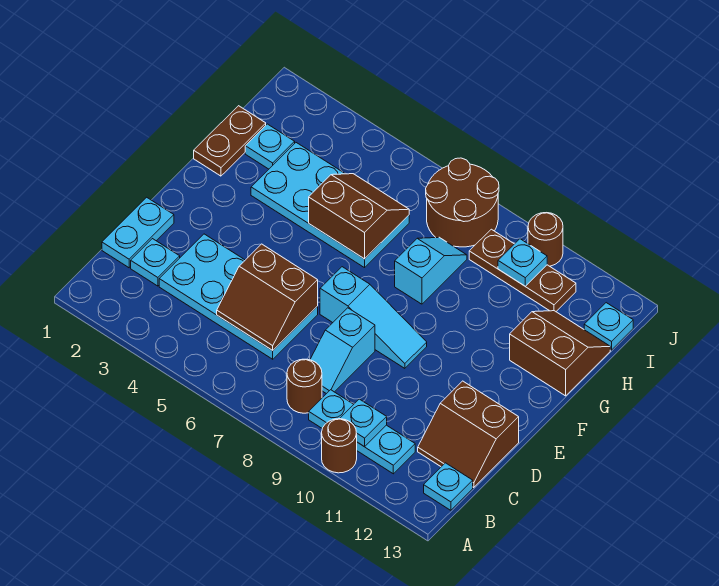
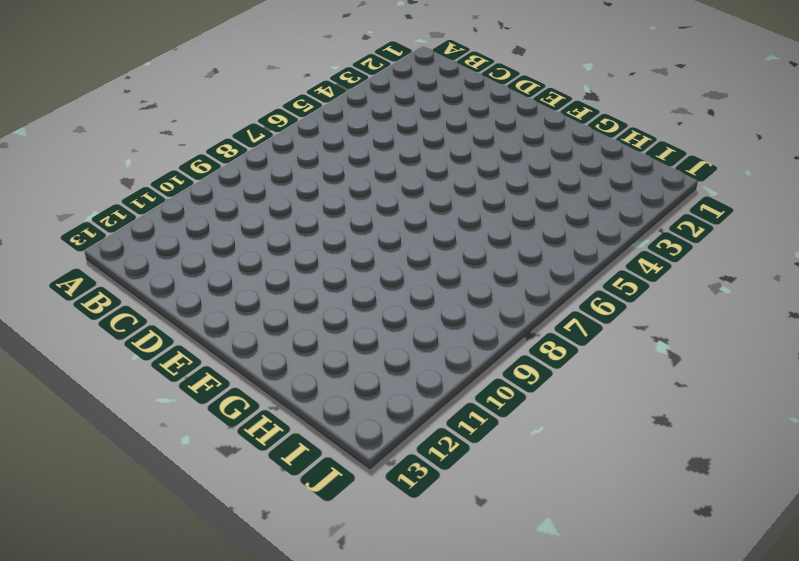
none -> brown 1x1 round brick [322,419,357,473]
none -> brown 1x1 round brick [287,359,322,413]
none -> cyan 1x3 plate [309,390,415,474]

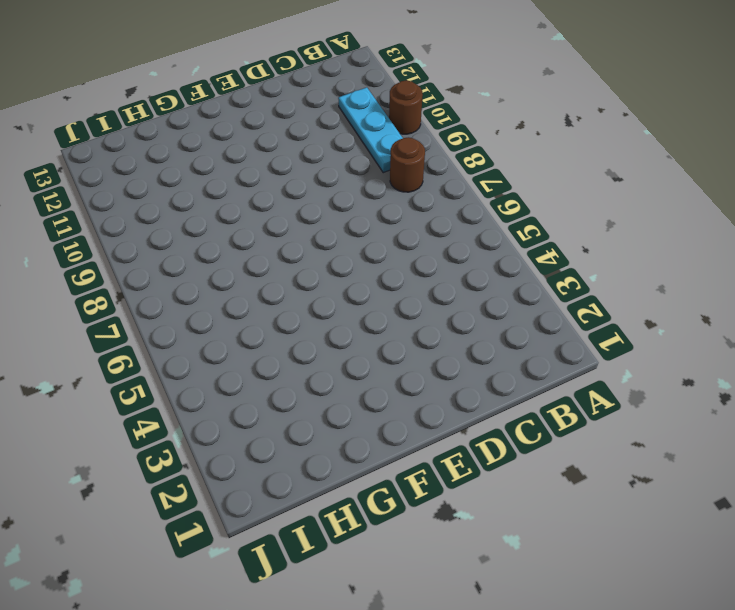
none -> cyan 1x1 plate [424,463,473,510]
none -> cyan 1x2 plate [102,197,174,268]
none -> cyan 1x1 plate [131,239,180,286]

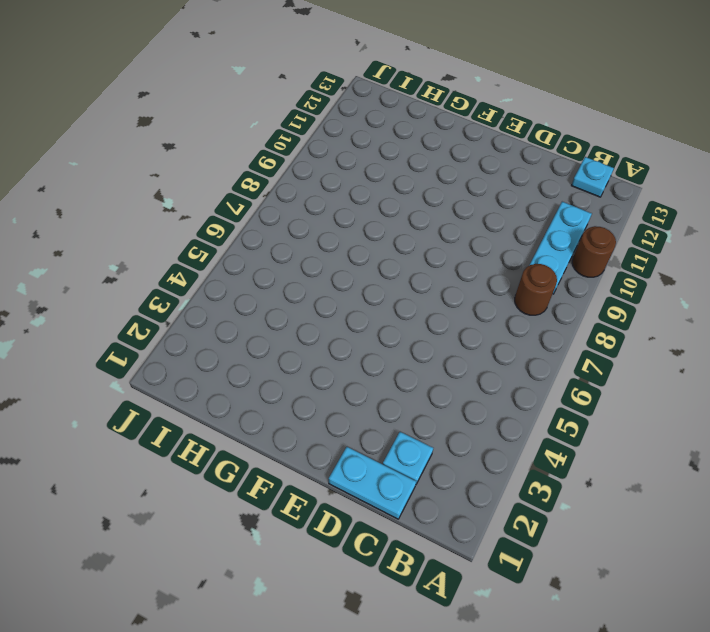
none -> cyan 2x4 plate [159,234,318,359]
none -> cyan 1x2 slope [310,308,375,394]
none -> brown 2x2 slope [418,381,519,488]

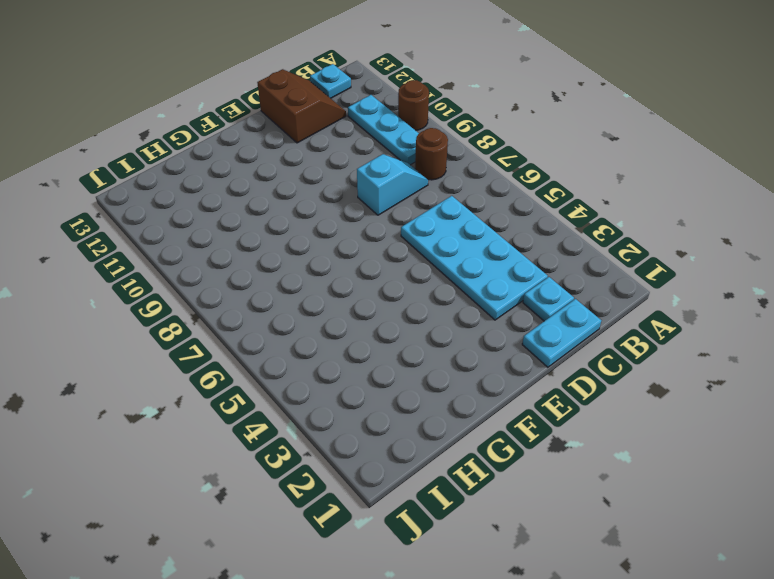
none -> cyan 1x3 slope [320,267,427,368]
none -> brown 1x2 plate [194,106,266,176]
none -> cyan 2x4 plate [251,143,409,268]

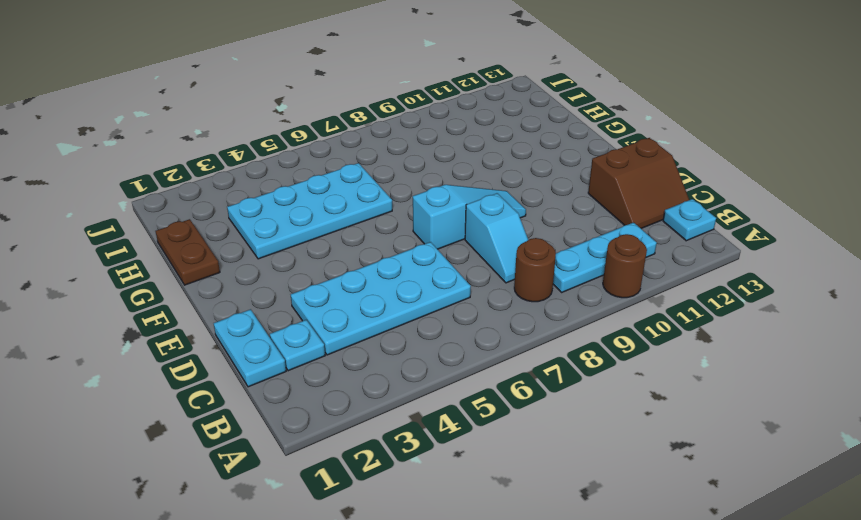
none -> cyan 1x2 slope [395,237,467,304]
none -> brown 2x2 slope [510,311,610,396]
none -> cyan 1x1 plate [245,124,295,169]

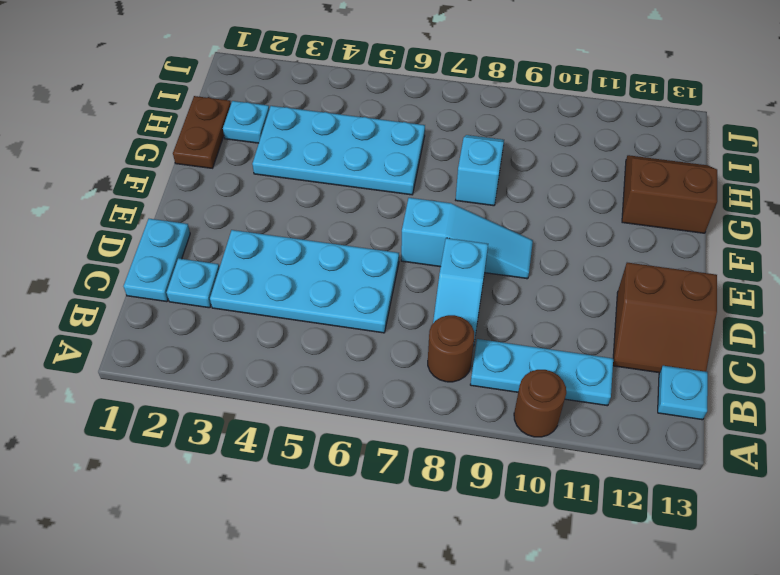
none -> brown 2x2 round brick [426,158,499,247]
none -> brown 1x3 plate [469,229,576,311]
none -> cyan 1x1 plate [584,303,633,350]

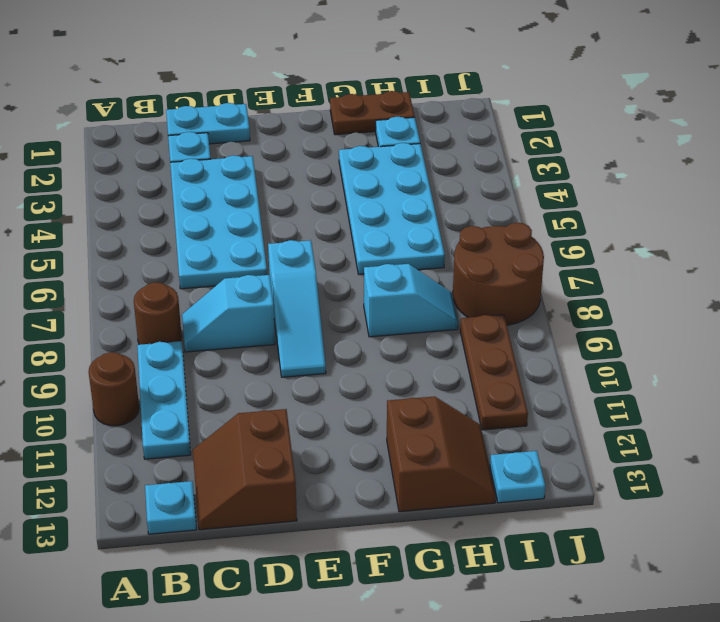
none -> brown 1x1 round brick [528,213,563,266]
none -> cyan 1x1 plate [340,399,387,447]
none -> brown 2x2 slope [217,244,318,350]

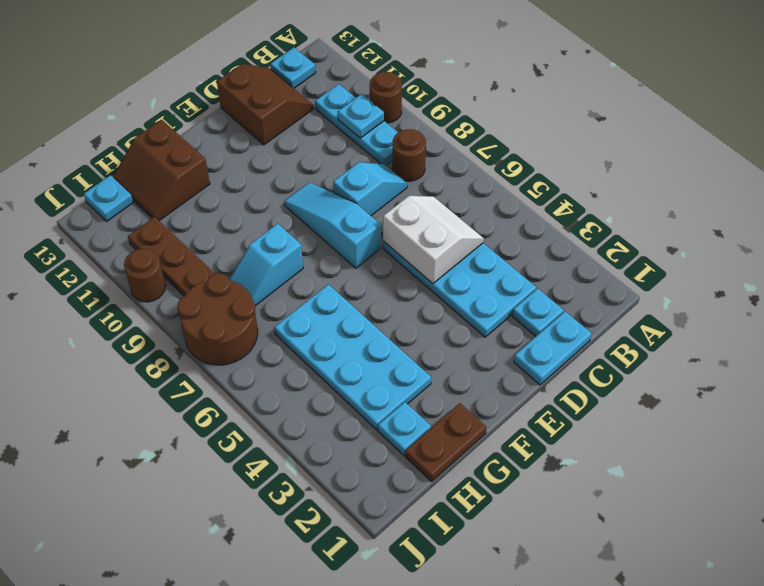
white 2x2 slope [383,196,484,283] -> brown 2x2 slope [217,244,318,350]
none -> brown 2x2 slope [309,174,409,259]
none -> cyan 1x1 plate [498,239,547,286]

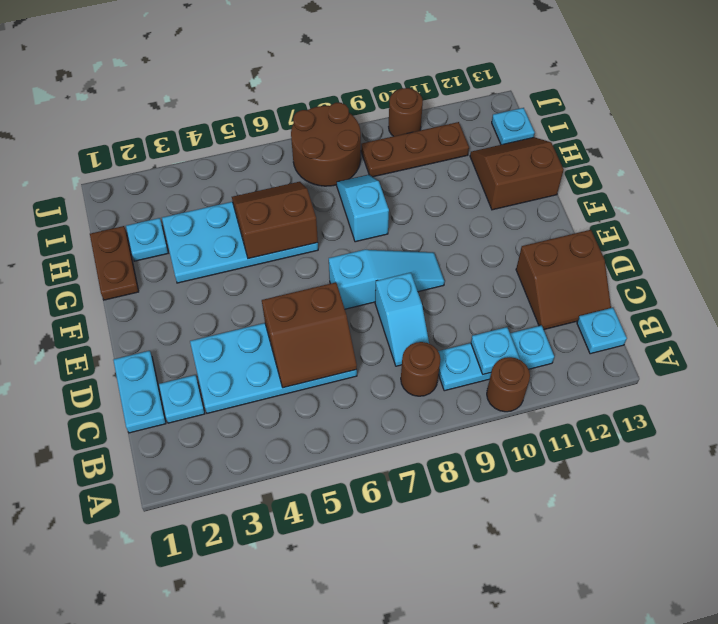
none -> cyan 1x1 plate [498,239,547,286]

